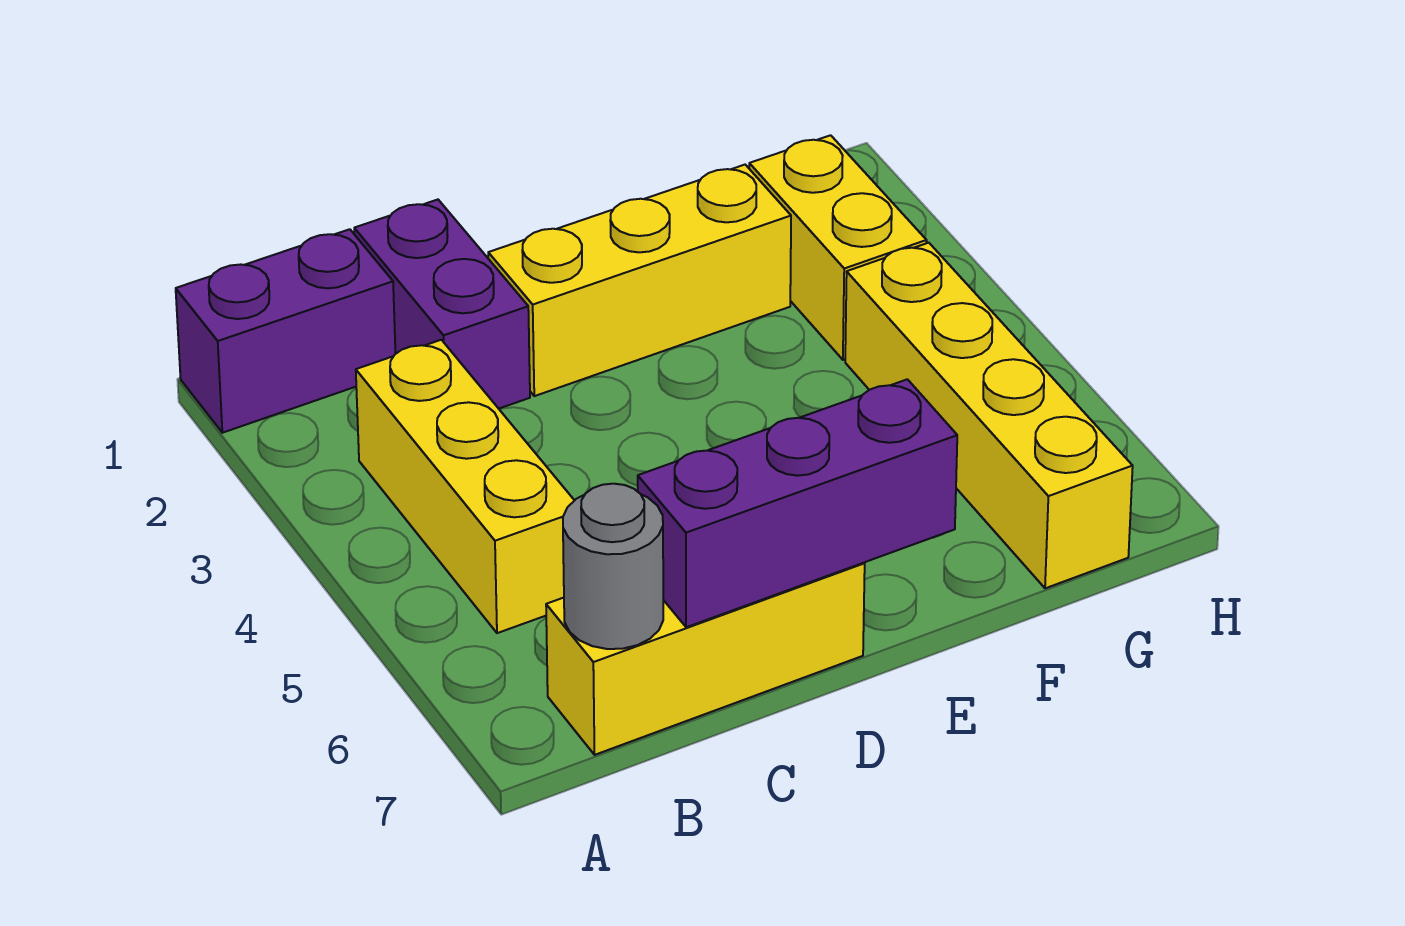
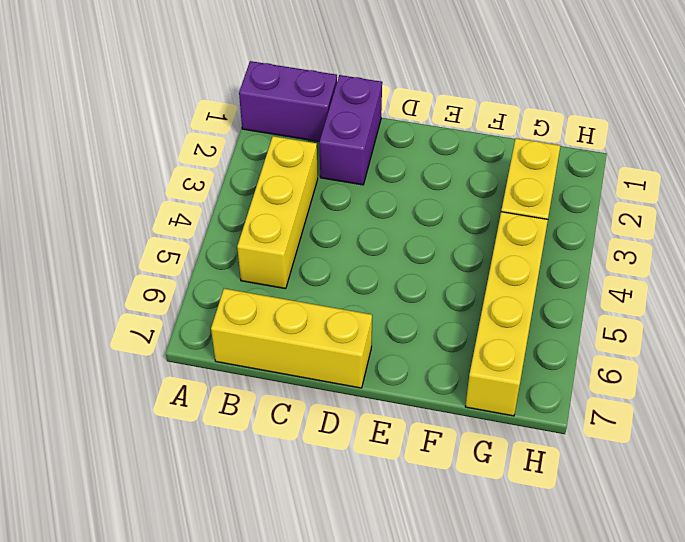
none -> yellow 1x3 brick [488,165,791,396]
none -> grey 1x1 round brick [563,484,663,649]

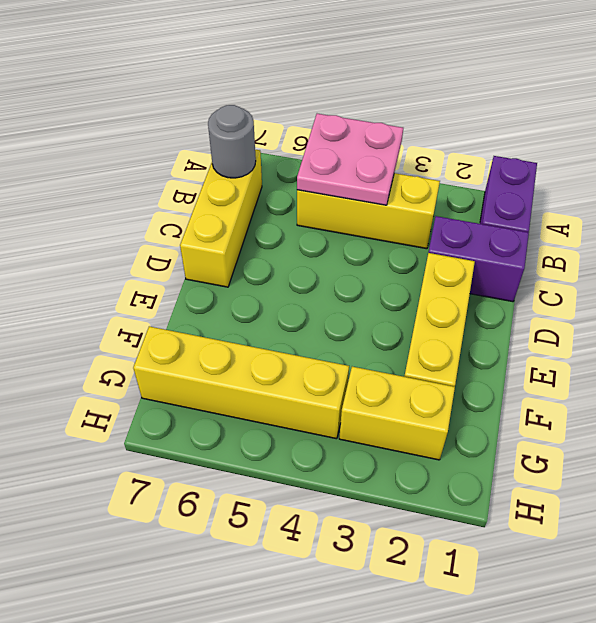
pink 2x2 plate [297,114,403,205] -> none
none -> purple 1x3 brick [638,379,957,627]

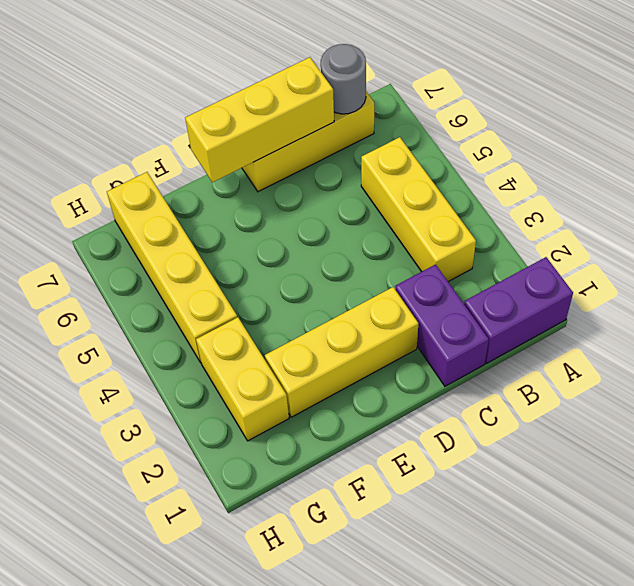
yellow 1x3 brick [185,57,334,182] -> purple 1x3 brick [638,379,957,627]

